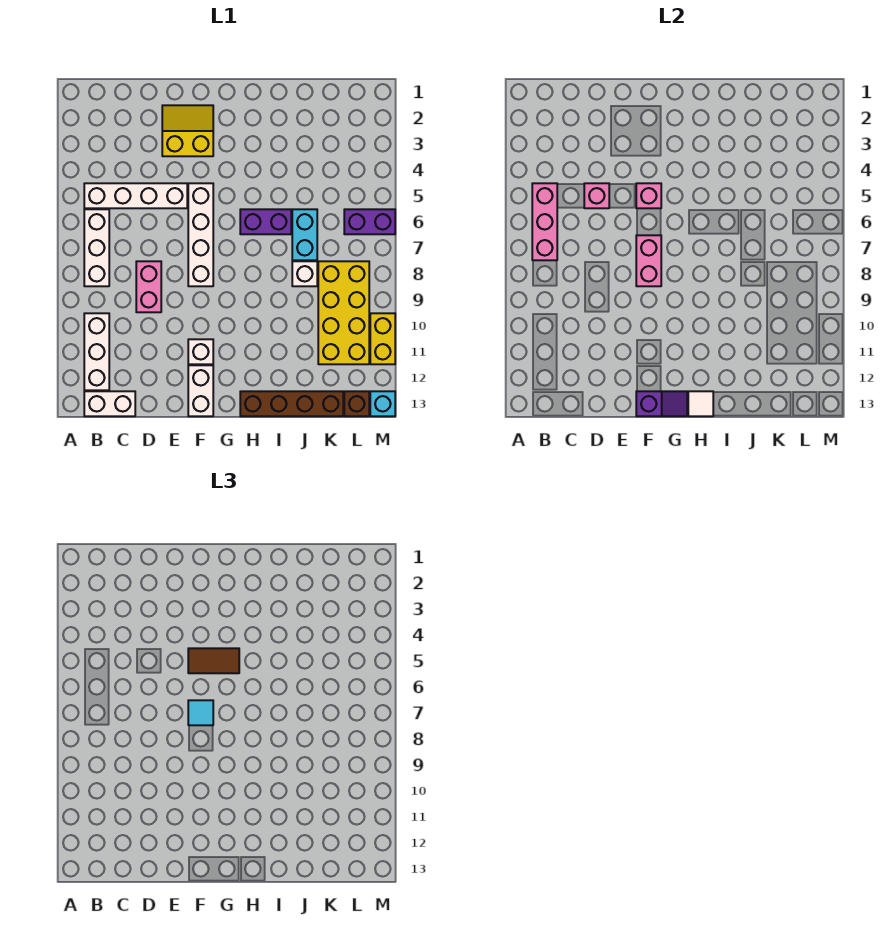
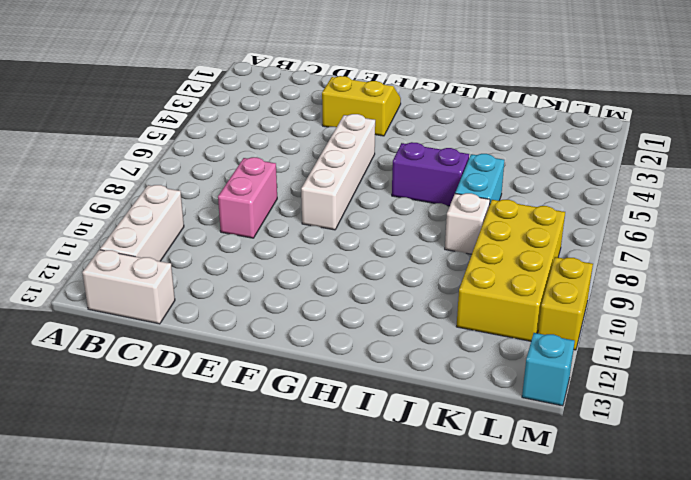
none -> white 1x4 brick [84,183,187,208]
none -> white 1x3 brick [84,209,109,286]
none -> white 1x1 brick [188,339,213,364]

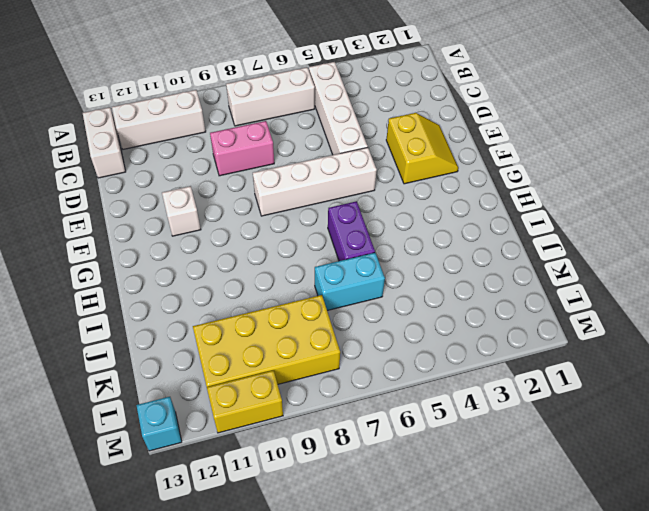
none -> white 1x2 brick [188,365,213,416]
none -> brown 1x4 brick [240,391,343,416]
none -> white 1x1 brick [292,261,317,286]

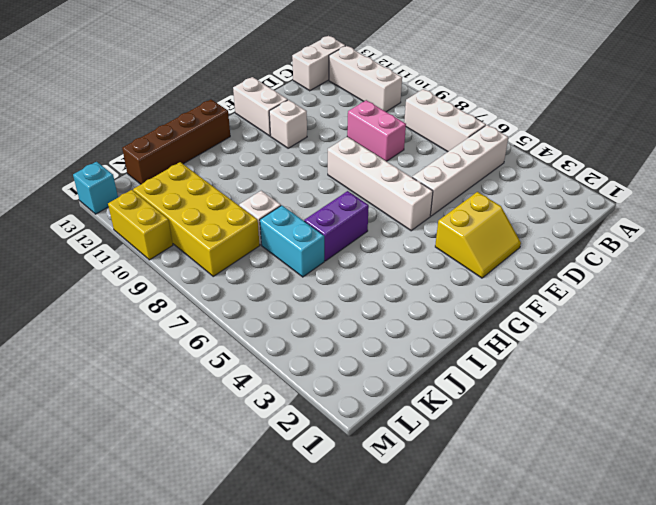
none -> purple 1x2 brick [344,209,395,234]
none -> brown 1x1 brick [344,391,369,416]
none -> pink 1x3 brick [532,183,557,260]

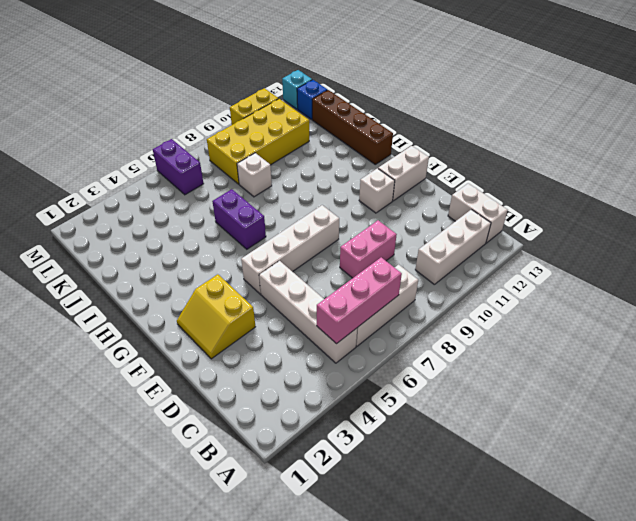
blue 1x1 brick [297,80,327,119] -> brown 1x1 brick [344,391,369,416]
none -> cyan 1x2 brick [292,209,317,260]
none -> pink 1x1 brick [584,183,609,208]
none -> pink 1x1 brick [636,183,661,208]

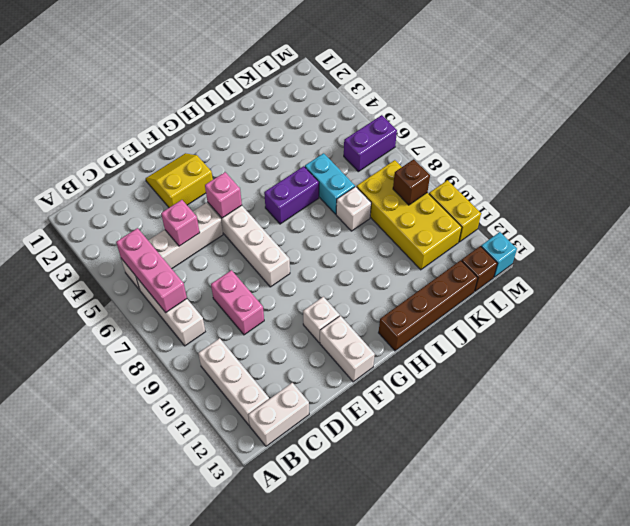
brown 1x1 brick [393,159,430,205] -> none
none -> pink 1x2 brick [636,235,661,286]
none -> purple 1x2 slope [636,391,687,416]
none -> white 1x1 tile [688,391,713,416]

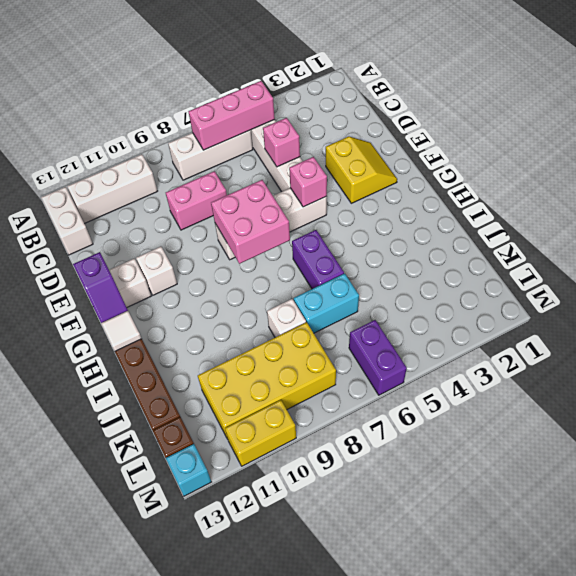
pink 2x2 brick [211,180,290,264] -> pink 1x2 brick [636,235,661,286]
none -> brown 1x2 tile [188,648,239,673]
none -> cyan 1x1 tile [188,700,213,725]

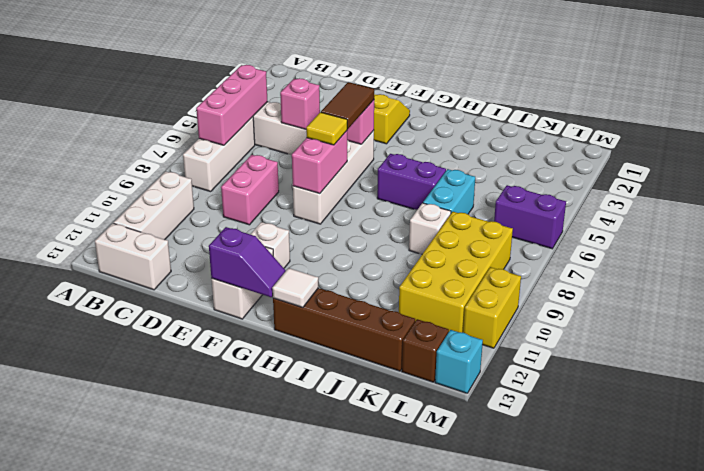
brown 1x2 tile [321,82,374,129] -> brown 1x2 tile turned to [188,648,239,673]
yellow 1x1 tile [306,112,347,145] -> cyan 1x1 tile [188,700,213,725]

